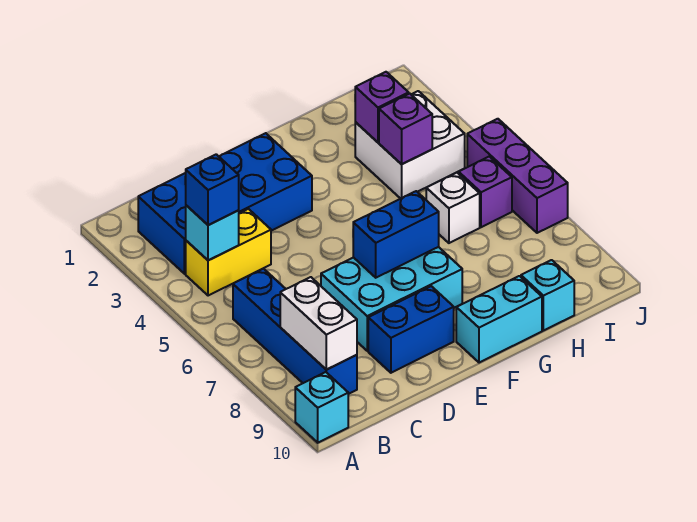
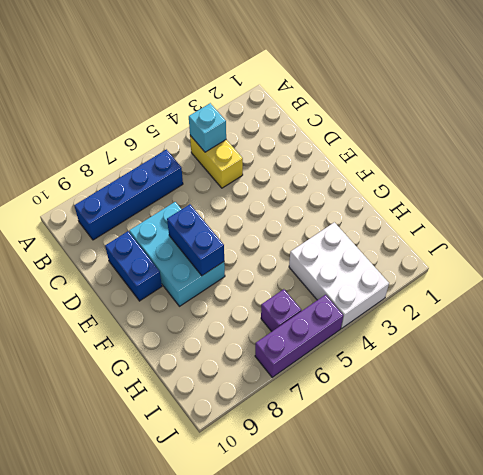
white 2x3 brick [289,222,389,328] -> white 2x2 brick [355,91,465,199]
none -> cyan 1x1 brick [295,372,348,443]
none -> blue 2x4 brick [138,133,312,274]
none -> cyan 1x2 brick [456,276,542,363]

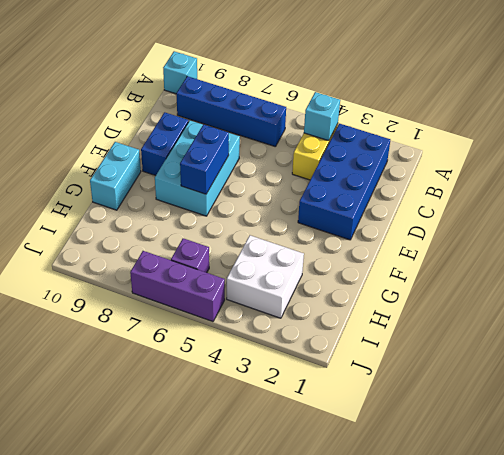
none -> white 1x1 brick [426,173,480,243]
none -> cyan 1x1 brick [521,260,574,331]
none -> white 1x2 brick [280,277,357,370]

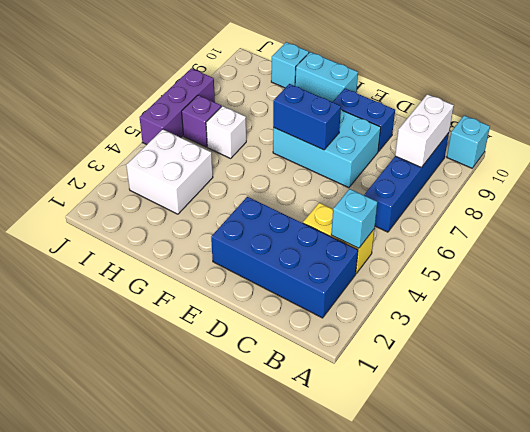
none -> purple 1x1 brick [355,72,409,142]
none -> purple 1x1 brick [379,94,432,164]
none -> blue 1x1 brick [185,154,239,225]

